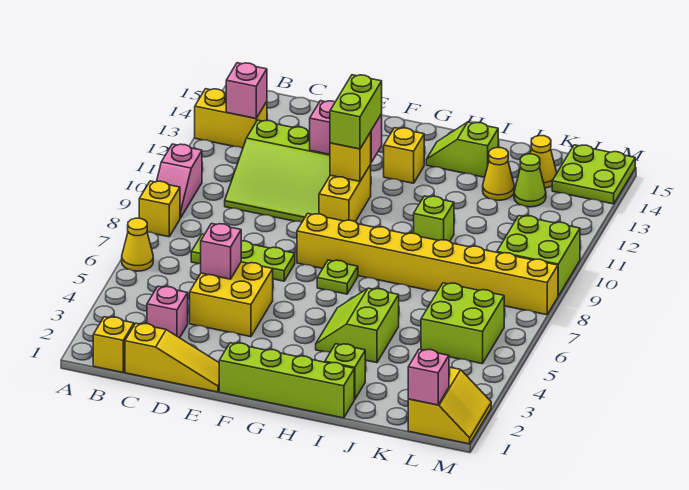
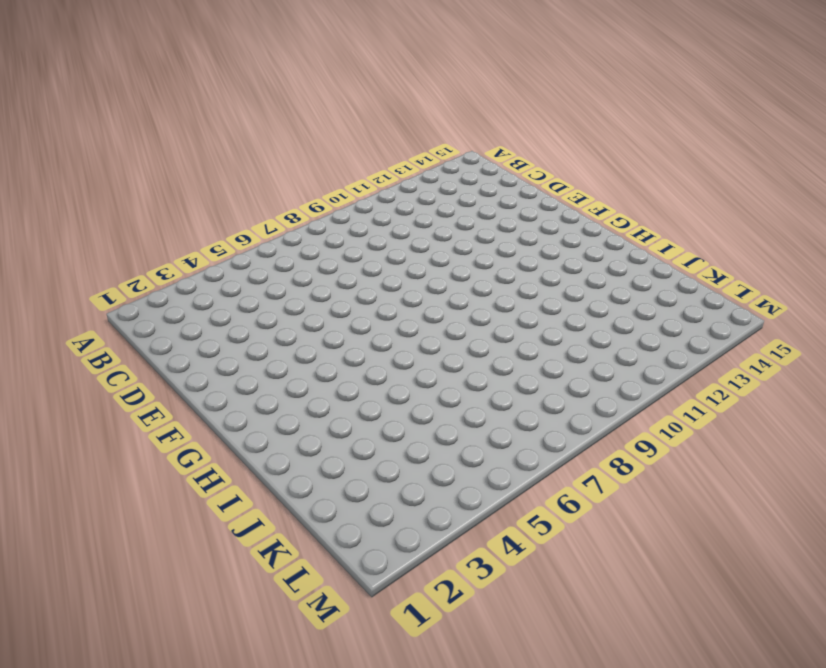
none -> yellow 1x1 cone [122,218,153,271]
none -> yellow 1x1 brick [139,181,180,237]
none -> pink 1x2 slope [157,144,202,218]
none -> yellow 1x2 brick [195,89,267,148]

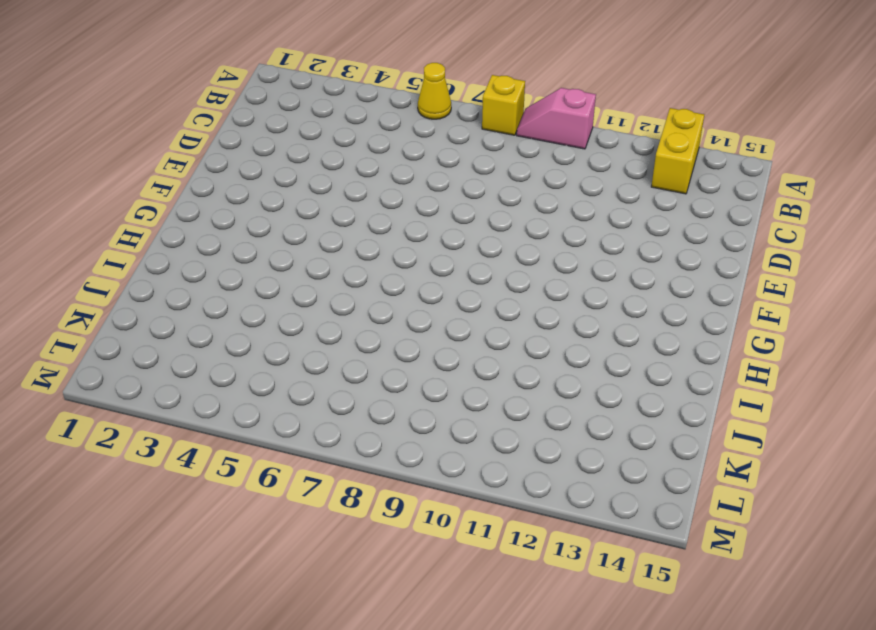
none -> yellow 1x1 brick [93,317,134,372]
none -> yellow 1x3 slope [125,323,219,392]
none -> pink 1x1 brick [147,286,188,338]
none -> lime 1x3 plate [191,234,295,281]

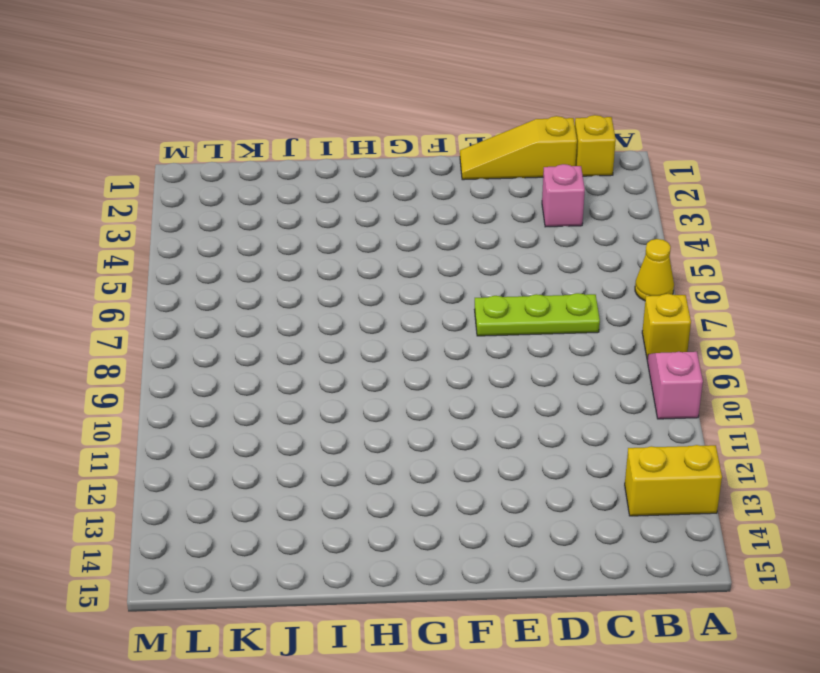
none -> lime 3x3 slope [225,120,330,222]
none -> yellow 2x2 brick [190,262,273,337]
none -> lime 1x4 brick [219,343,354,418]
none -> yellow 1x8 brick [297,214,558,315]

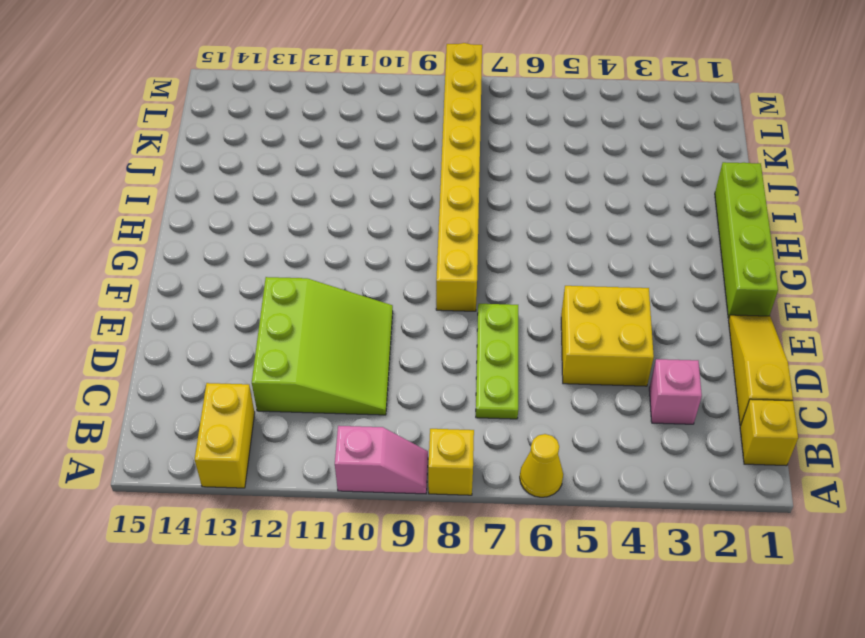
none -> yellow 1x2 brick [319,165,371,222]
none -> lime 1x1 plate [317,260,358,294]
none -> yellow 1x1 brick [384,128,424,183]
none -> lime 2x2 slope [316,288,399,363]

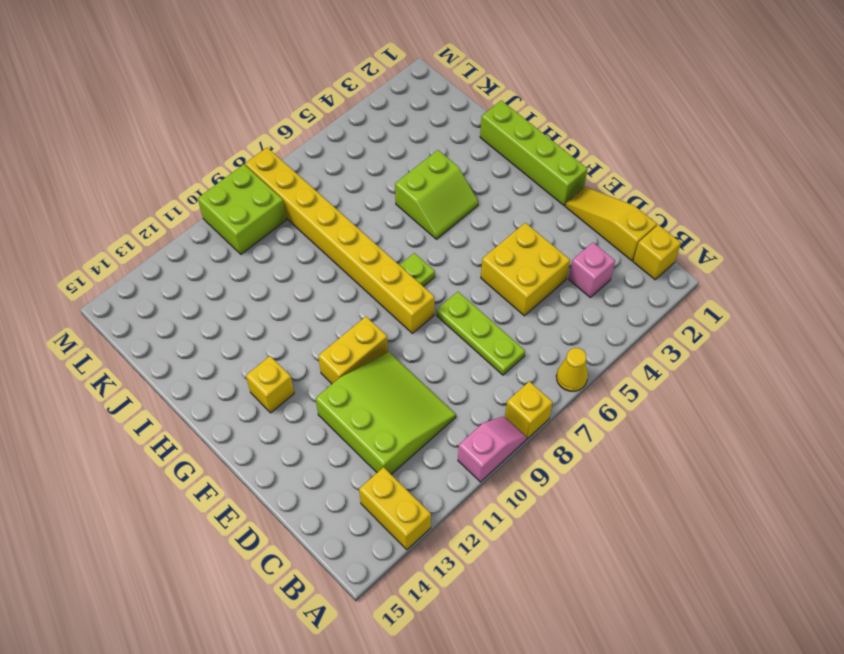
none -> lime 1x2 slope [426,122,498,177]
none -> lime 1x1 brick [325,344,365,400]
none -> lime 1x1 brick [414,196,454,241]
none -> yellow 1x1 cone [483,148,514,200]

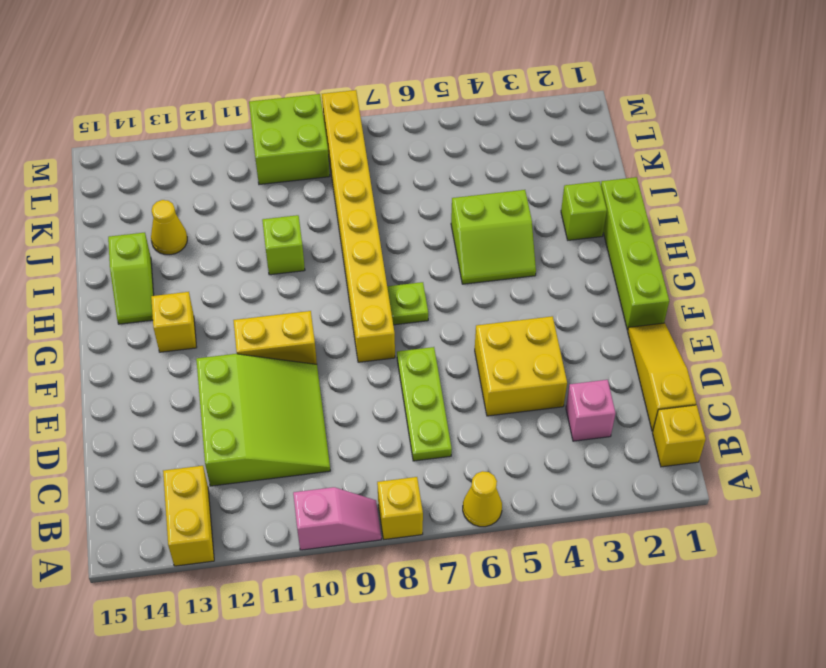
none -> lime 2x2 brick [421,283,504,364]
none -> lime 1x1 cone [514,154,546,207]
none -> yellow 1x1 cone [530,136,557,188]
none -> yellow 2x2 slope [408,367,491,444]

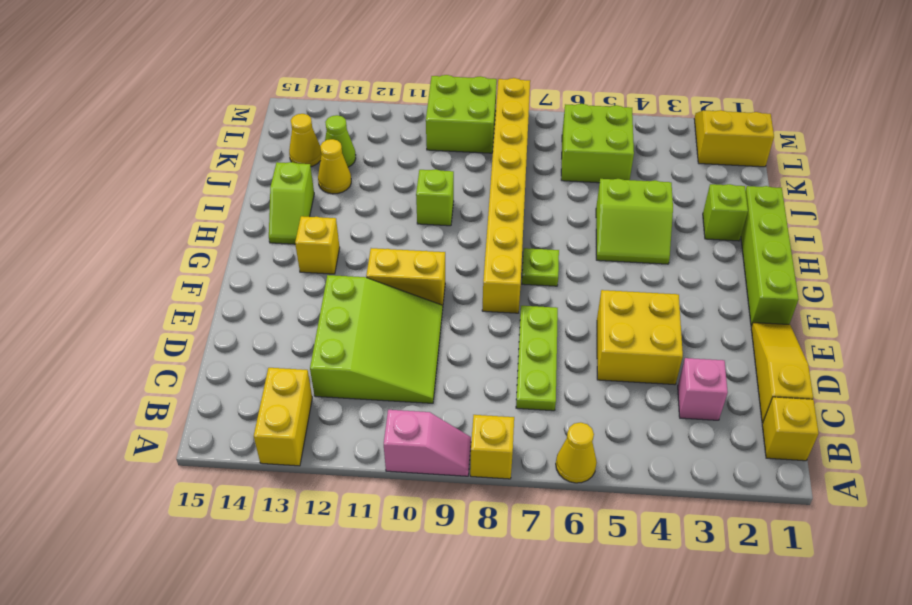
none -> lime 2x2 plate [552,145,635,204]
none -> pink 1x1 brick [226,63,267,118]
none -> pink 1x1 brick [201,224,241,279]
none -> pink 1x2 brick [310,101,382,162]

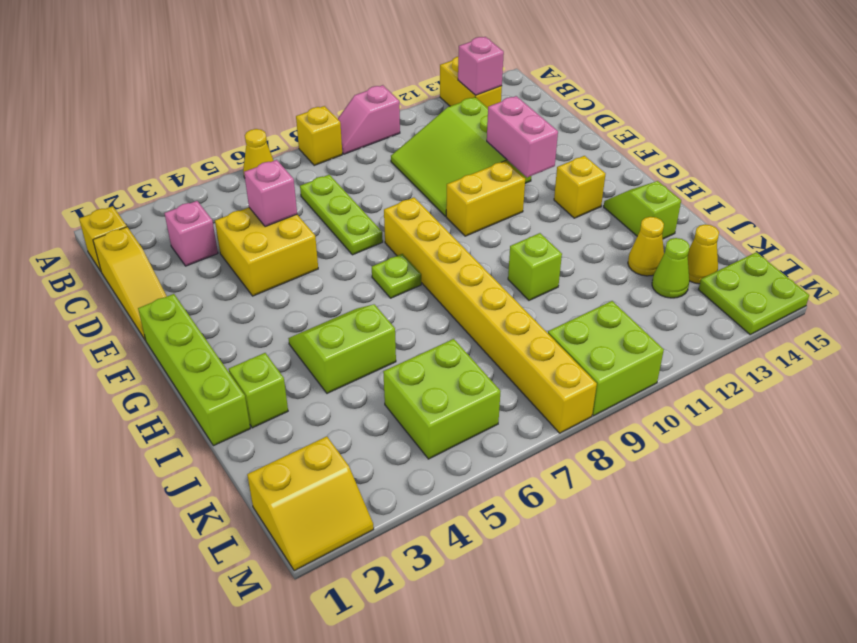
none -> yellow 1x1 brick [330,132,371,181]
none -> pink 1x1 brick [408,349,449,405]
none -> lime 1x2 brick [330,75,382,149]

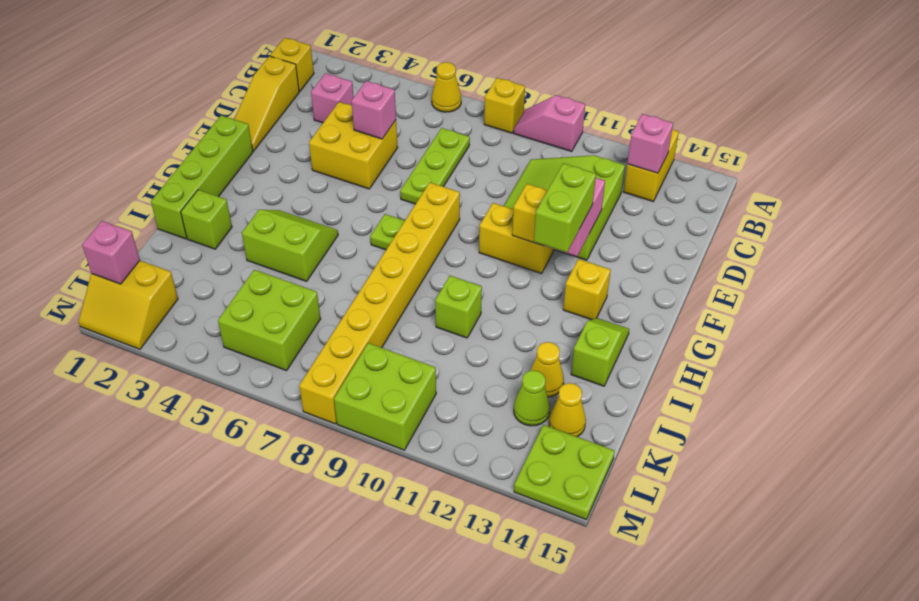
lime 1x2 brick [534,163,596,253] -> lime 1x2 brick turned to [330,75,382,149]

